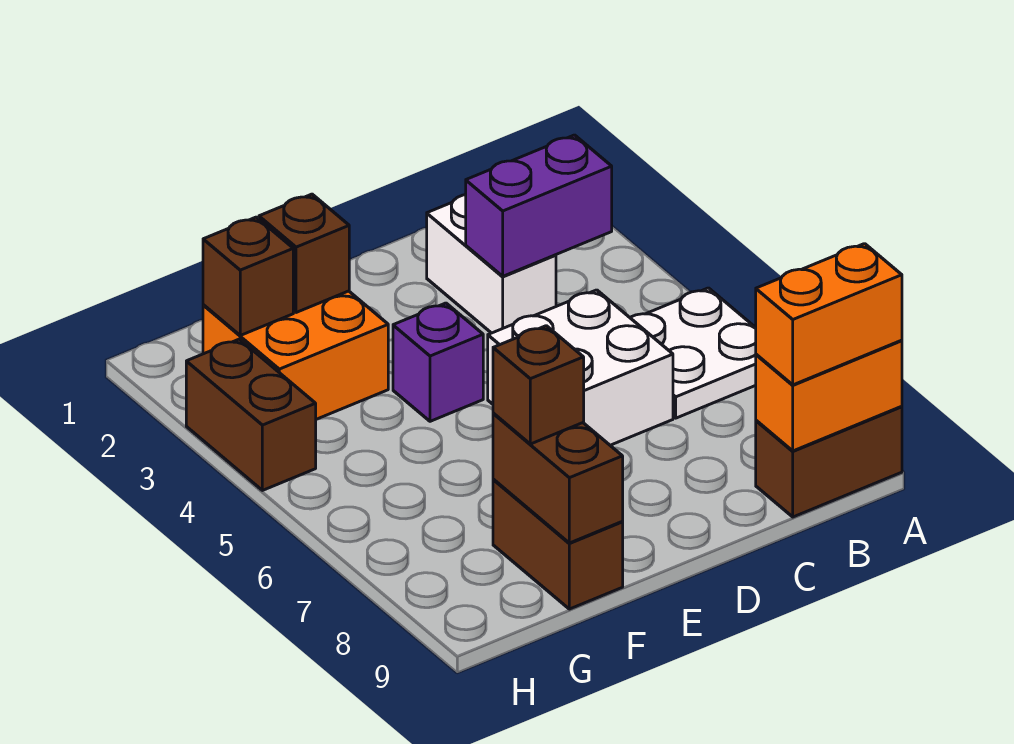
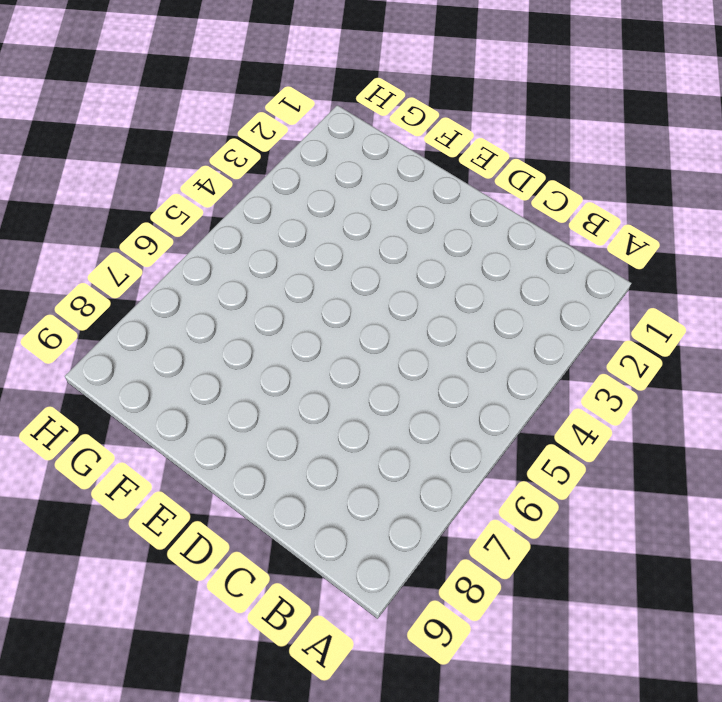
none -> white 2x2 plate [630,288,756,418]
none -> brown 1x2 brick [756,407,902,517]
none -> white 1x2 brick [427,195,556,333]

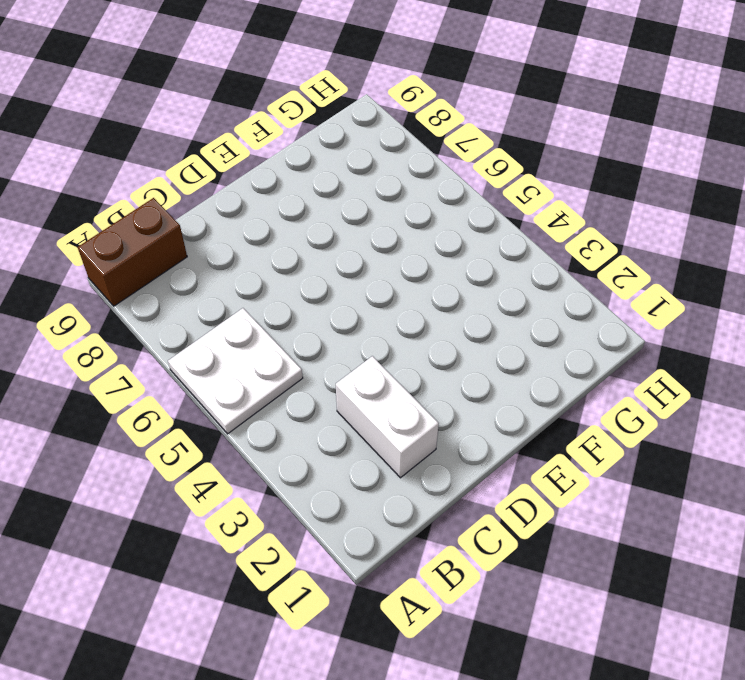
none -> white 2x2 brick [488,290,673,445]
none -> purple 1x1 brick [393,303,483,421]
none -> orange 2x2 brick [203,291,388,419]

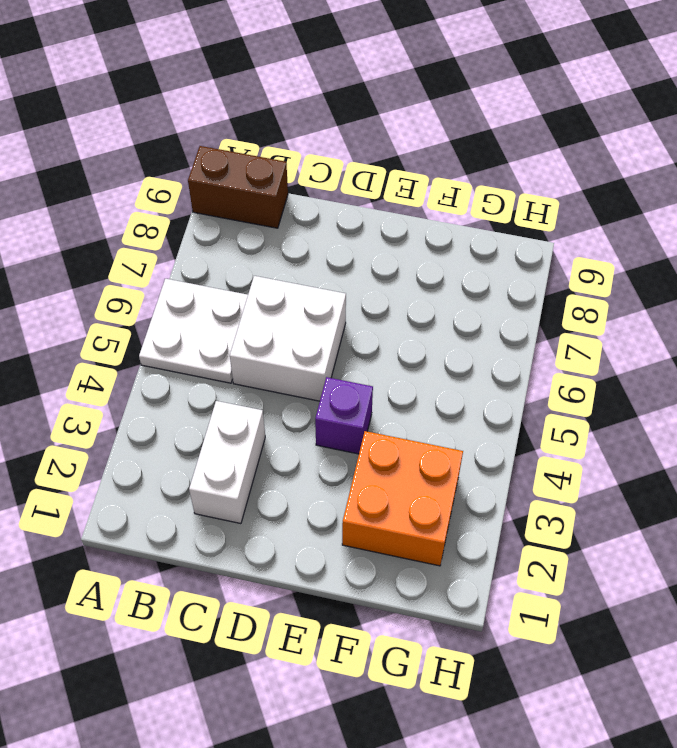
none -> brown 1x2 brick [493,479,623,609]
none -> brown 1x2 brick [186,339,316,490]
none -> orange 1x2 brick [756,340,902,451]

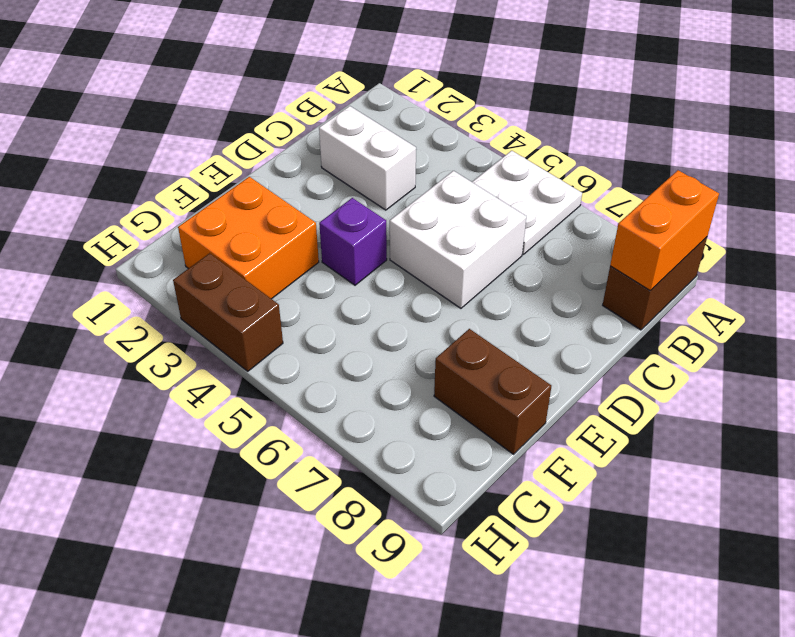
none -> purple 1x2 brick [466,135,612,276]
none -> brown 1x1 brick [259,194,349,313]
none -> brown 1x2 brick [493,413,623,543]

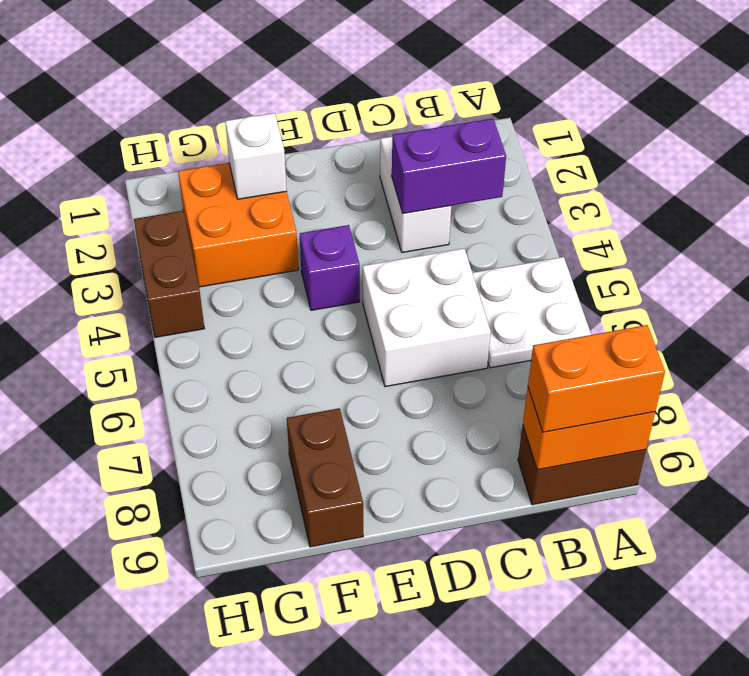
white 1x1 brick [225,113,287,199] -> brown 1x1 brick [259,194,349,313]
none -> brown 1x2 brick [493,413,623,543]
none -> brown 1x1 brick [203,217,293,335]
none -> brown 1x1 brick [493,326,584,444]

